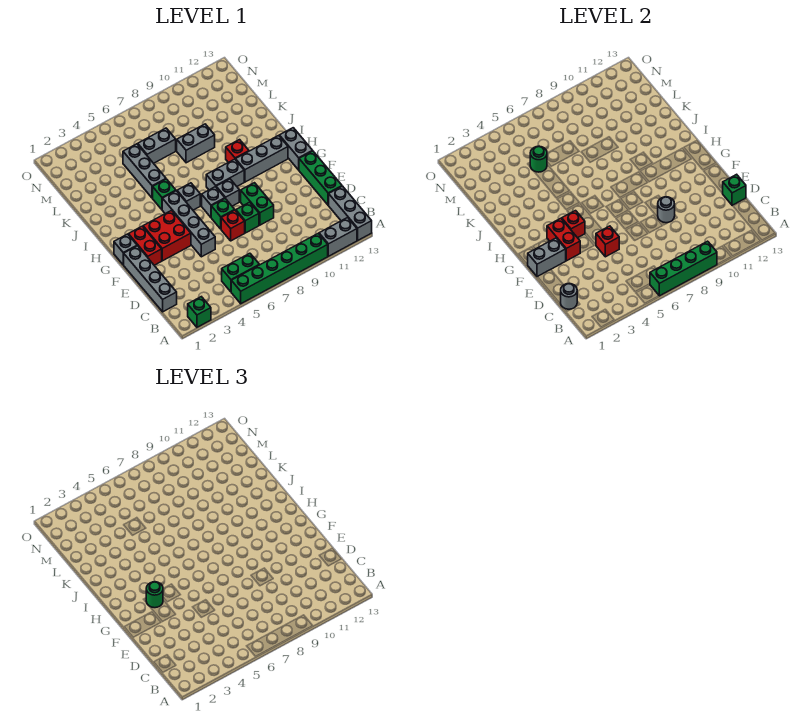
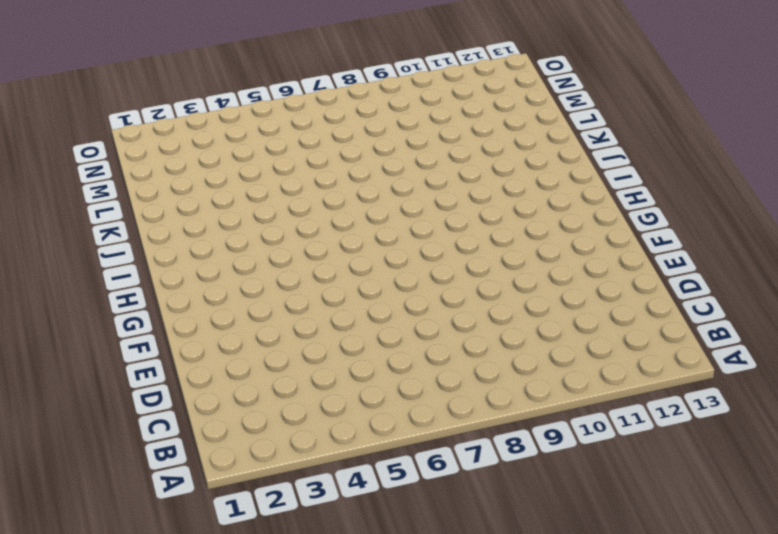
none -> green 1x1 brick [188,297,211,327]
none -> green 1x6 brick [231,233,328,304]
none -> grey 1x2 brick [319,218,357,256]
none -> grey 1x3 brick [329,186,372,240]

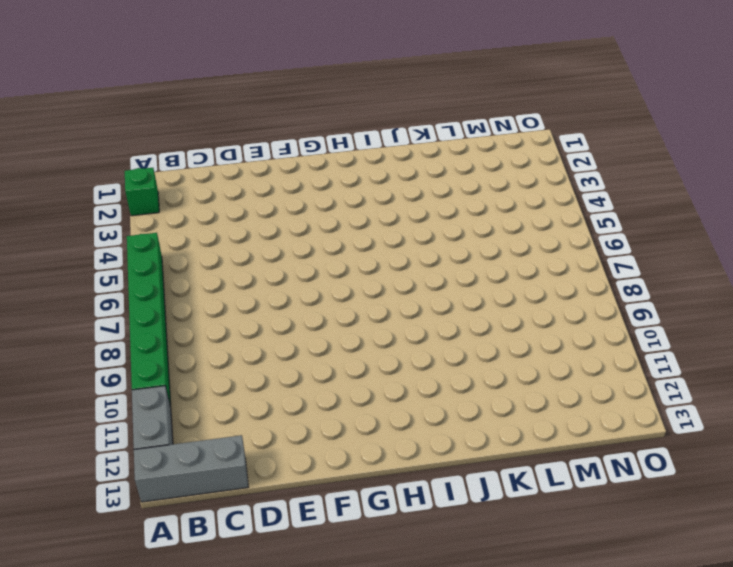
none -> green 1x2 brick [222,253,259,292]
none -> grey 1x4 brick [124,246,177,312]
none -> green 1x3 brick [299,151,342,205]
none -> grey 1x4 brick [162,191,215,257]

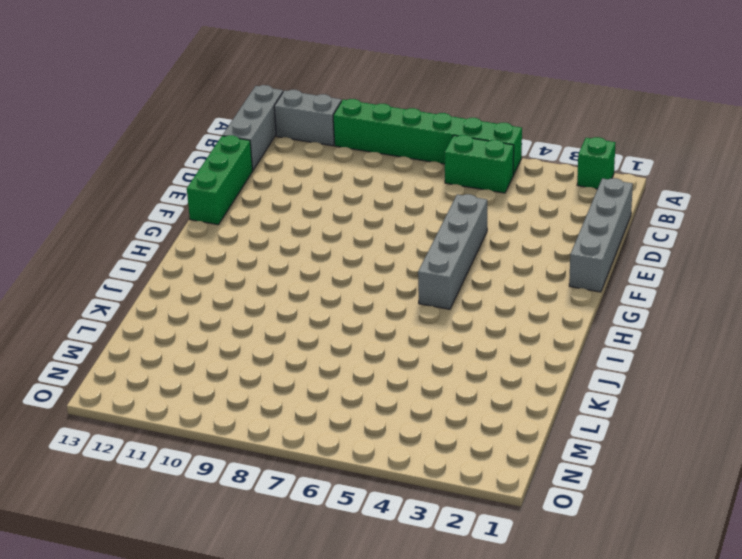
none -> red 1x1 brick [221,210,245,241]
none -> green 1x1 brick [236,202,259,233]
none -> green 1x2 brick [241,183,274,225]
none -> red 1x2 brick [128,226,162,265]

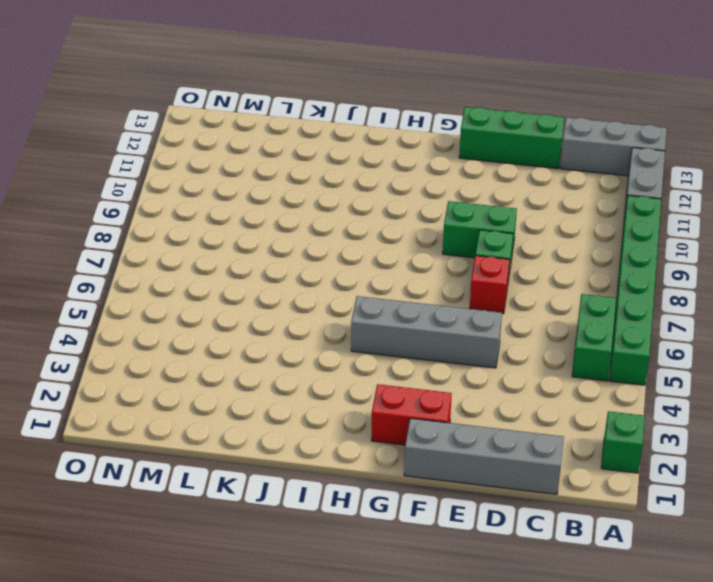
none -> red 2x2 brick [143,211,191,261]
none -> green 1x1 brick [211,199,234,229]
none -> grey 1x1 brick [114,234,137,265]
none -> grey 1x1 brick [202,187,225,217]

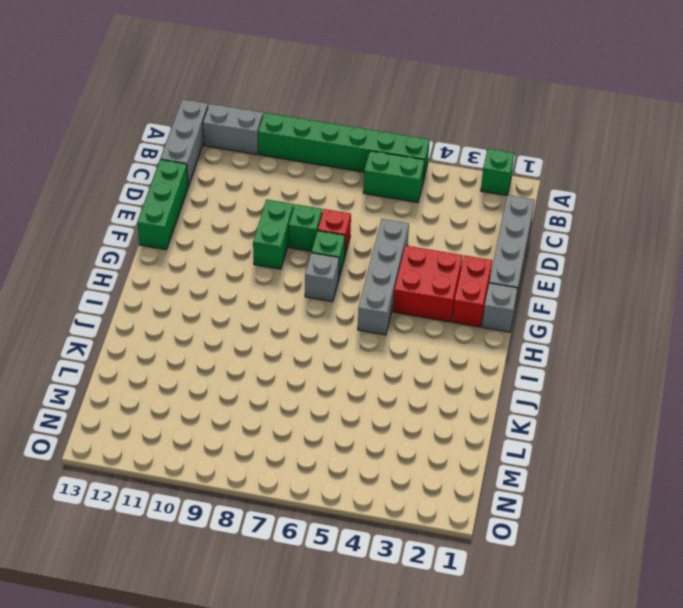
none -> grey 1x1 brick [216,179,239,206]
none -> grey 1x2 brick [279,128,312,170]
none -> grey 1x1 brick [177,183,200,210]
none -> grey 1x2 brick [206,159,244,190]

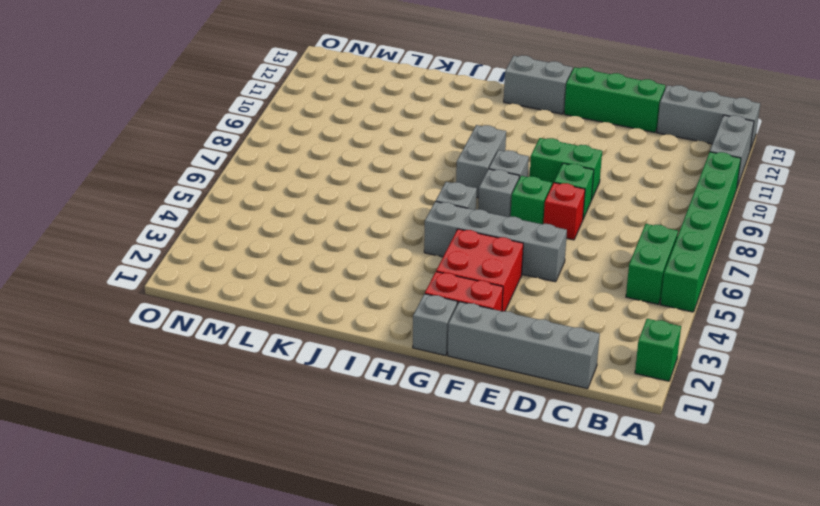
none -> grey 1x3 brick [236,135,288,182]
none -> green 1x1 brick [153,179,176,209]
none -> red 1x1 brick [226,140,249,162]
none -> grey 1x3 brick [123,144,166,198]

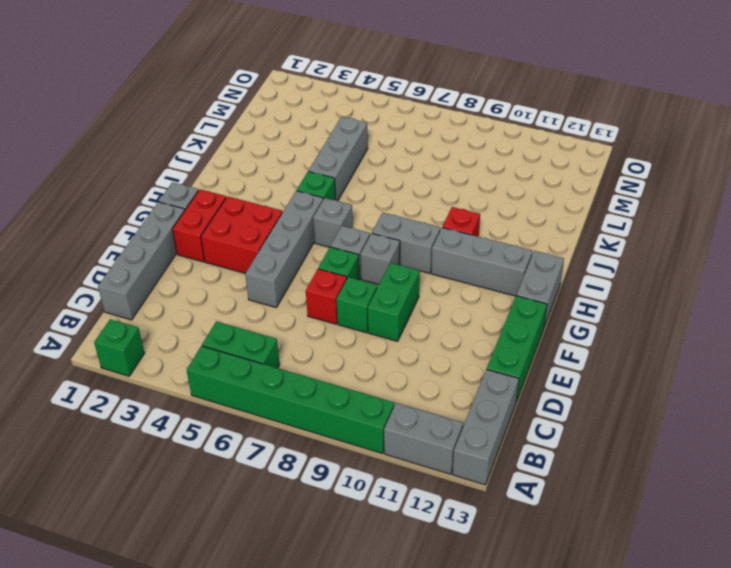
none -> grey 1x2 brick [177,124,215,163]
none -> grey 1x2 brick [138,128,176,163]
none -> green 1x4 brick [650,241,717,296]
none -> grey 1x1 round brick [561,284,577,309]

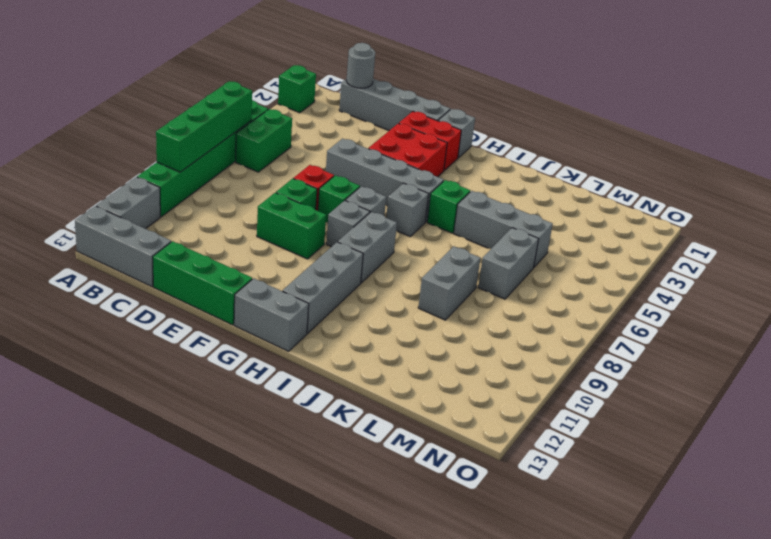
none -> red 1x1 brick [226,140,249,162]
none -> green 1x1 brick [722,174,746,205]
none -> red 1x1 brick [596,226,619,257]
none -> grey 1x1 round brick [658,197,675,223]

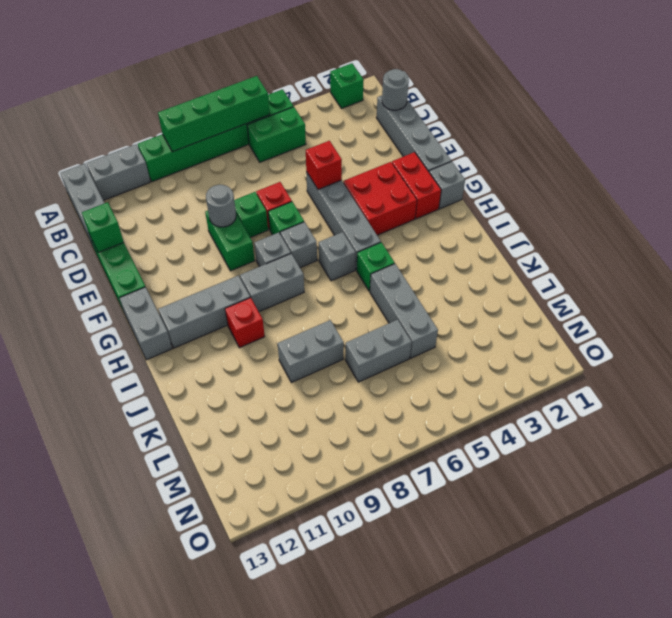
none -> grey 1x2 brick [528,238,566,277]
none -> red 1x2 brick [547,218,580,261]
none -> red 1x1 brick [562,211,585,238]
none -> green 1x1 round brick [530,146,547,172]

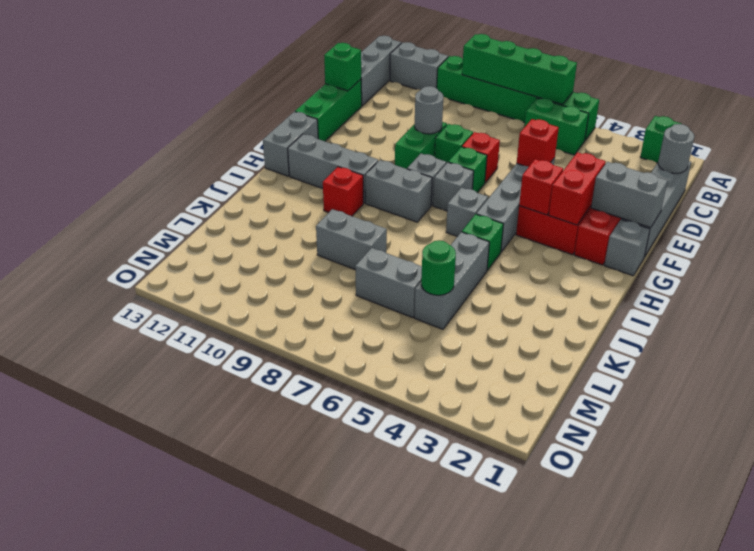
none -> green 1x1 round brick [146,582,163,608]

